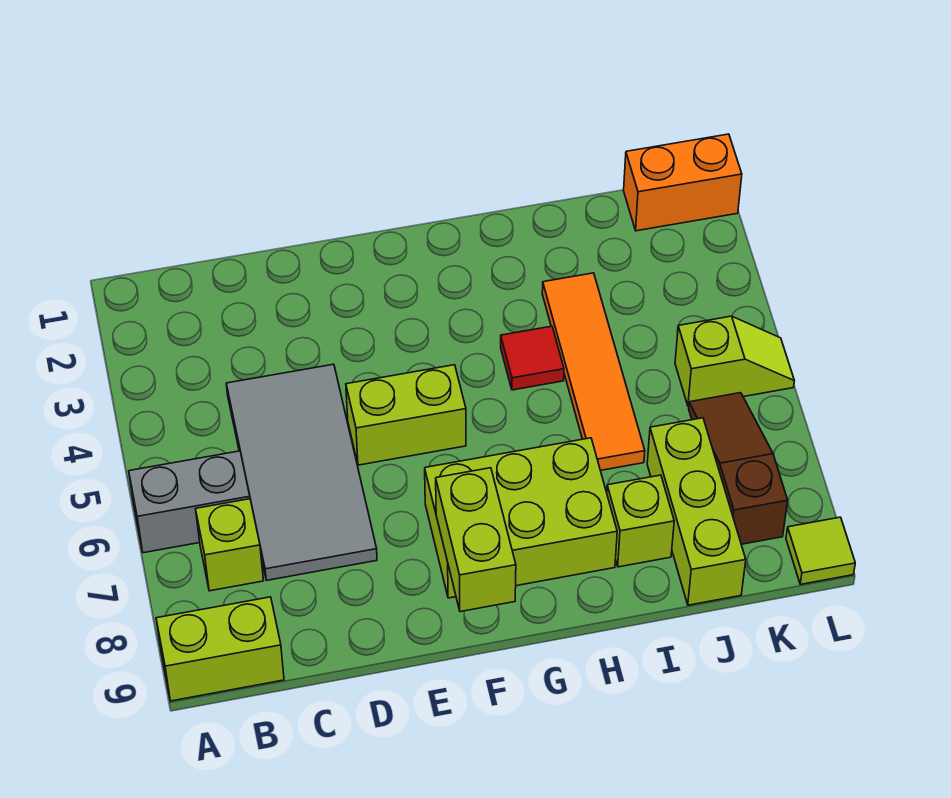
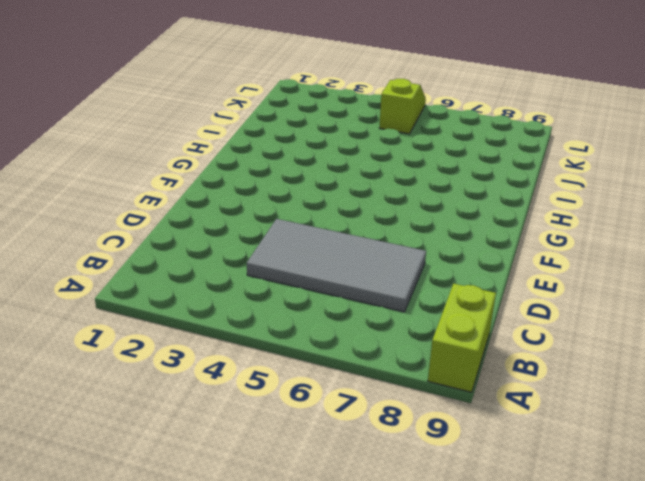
none -> grey 1x2 brick [129,451,250,553]
none -> lime 1x1 brick [196,499,263,591]
none -> lime 1x2 brick [346,365,466,465]

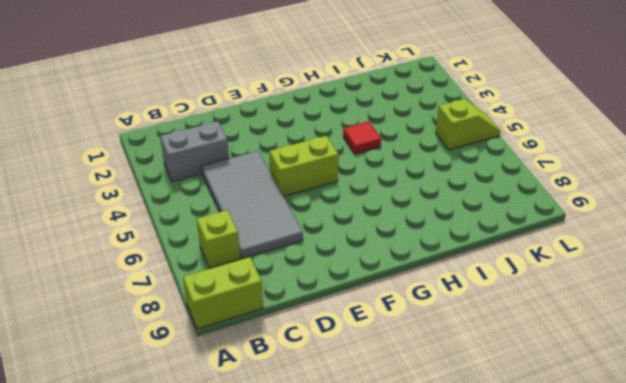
grey 1x2 brick [160,121,229,182] -> grey 1x2 brick moved to [129,451,250,553]
none -> lime 2x3 brick [425,438,617,598]
none -> orange 1x4 tile [542,273,645,470]
none -> lime 1x1 brick [607,475,674,567]

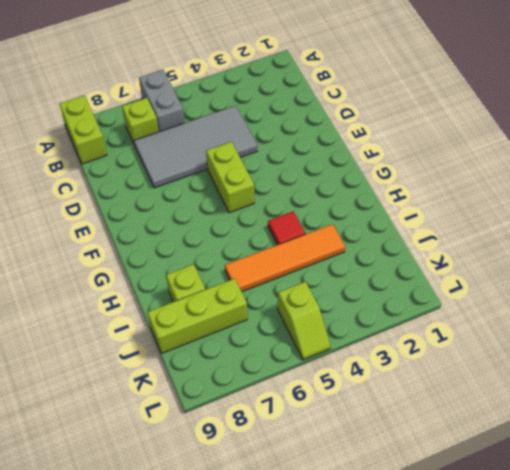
none -> lime 2x3 brick [425,438,617,598]
none -> orange 1x2 brick [624,134,742,231]
none -> brown 1x3 slope [689,393,788,544]

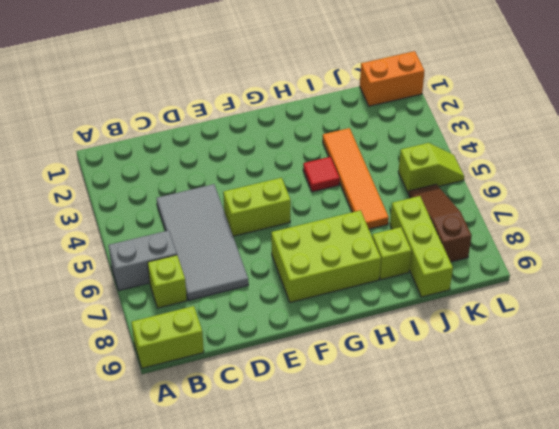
none -> lime 1x1 tile [786,517,855,584]
none -> lime 1x2 brick [436,468,516,612]

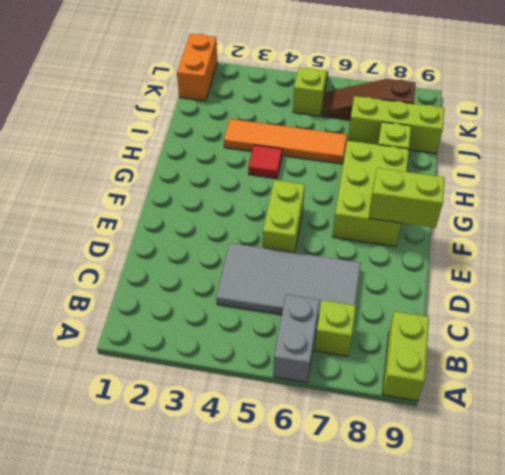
none -> lime 1x1 tile [786,517,855,584]

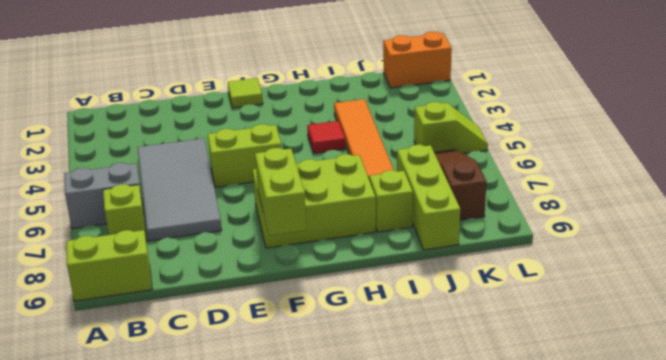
lime 1x1 tile [228,78,263,108] -> lime 1x1 tile moved to [786,517,855,584]

